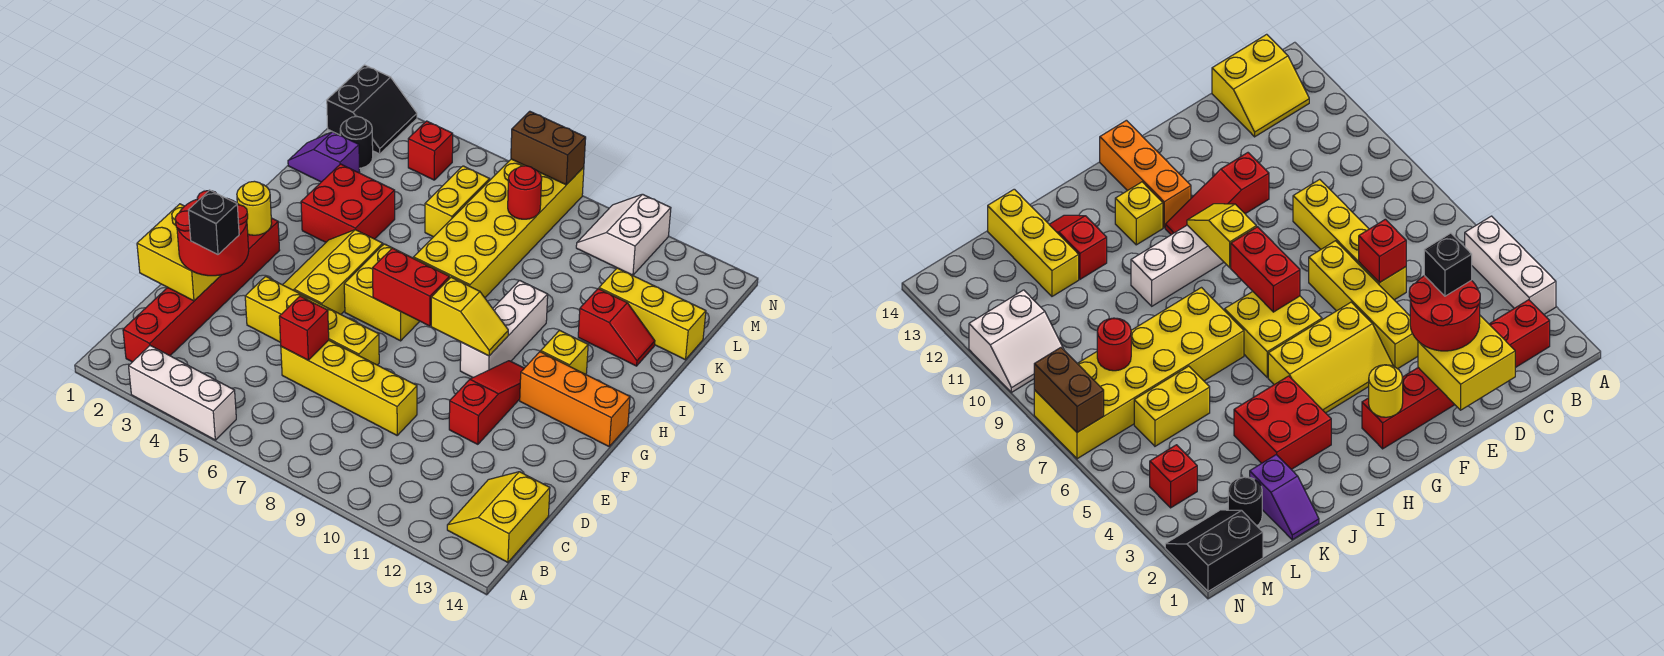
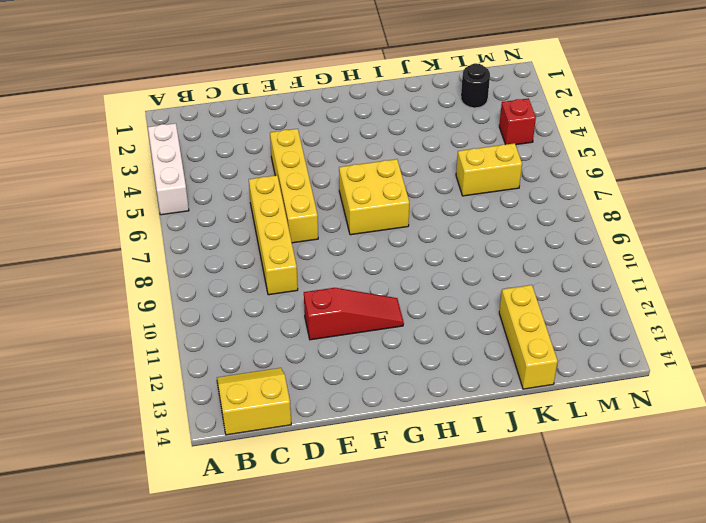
none -> red 1x6 brick [123,218,280,362]
none -> yellow 2x3 slope [283,230,383,314]
none -> white 1x3 brick [460,280,548,377]
none -> orange 1x3 brick [520,352,630,446]

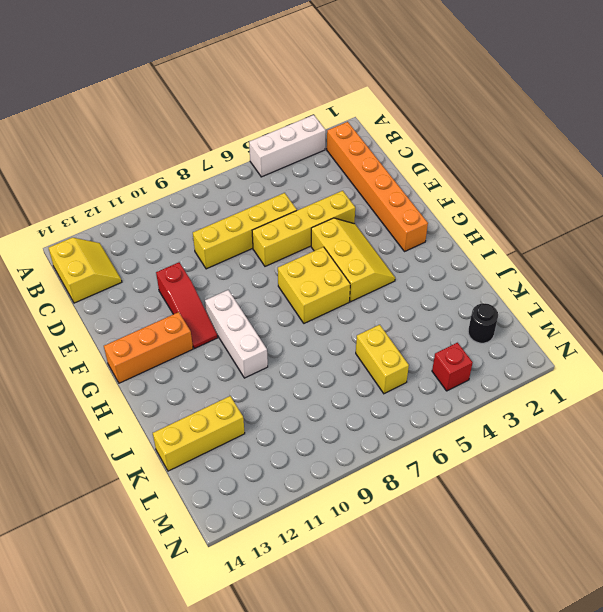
orange 1x6 brick [327,122,428,251] -> red 1x6 brick [123,218,280,362]
none -> yellow 1x1 brick [541,330,588,374]
none -> red 2x2 brick [301,164,395,242]
none -> yellow 2x6 brick [414,159,584,298]
none -> red 1x2 slope [578,289,655,366]

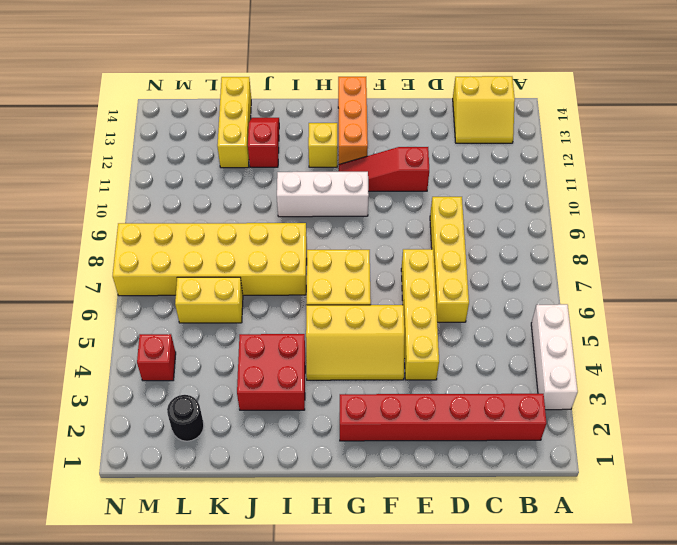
none -> purple 1x2 slope [288,132,360,182]
none -> black 2x2 slope [327,65,417,154]
none -> white 2x2 slope [576,194,671,275]
none -> yellow 2x2 brick [137,204,221,301]

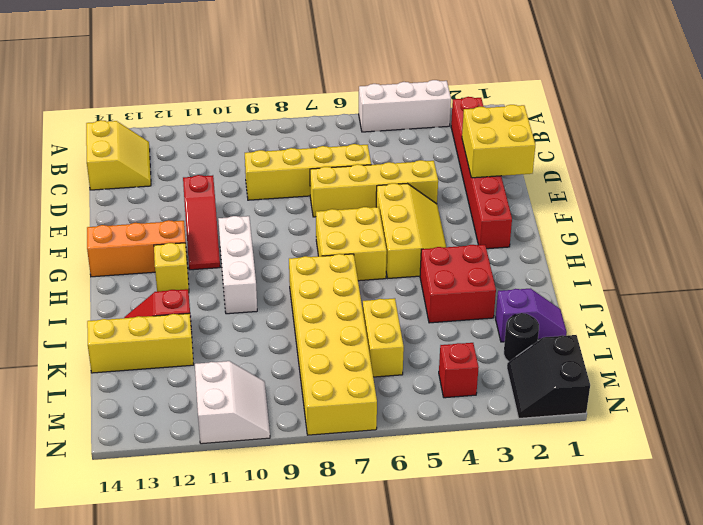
none -> red 1x1 brick [279,296,329,360]
none -> yellow 1x1 round brick [237,181,272,235]
none -> red 1x2 brick [373,248,449,326]
none -> yellow 1x2 slope [431,277,508,356]

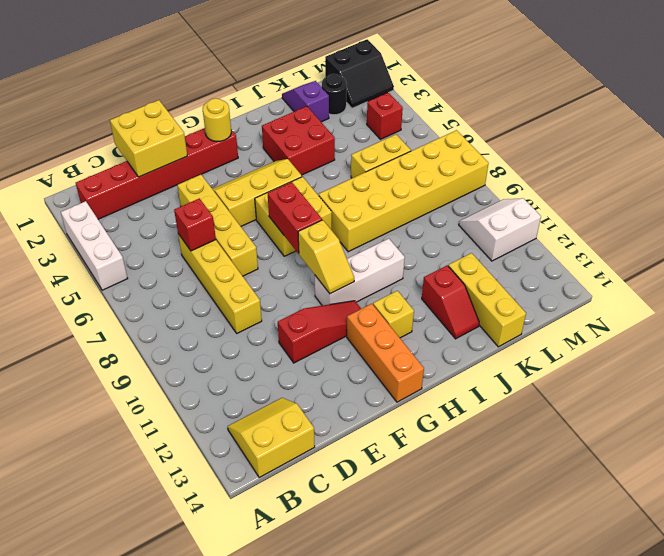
none -> red 1x1 round brick [508,166,542,219]
none -> brown 1x2 brick [511,111,586,185]
none -> red 2x2 round brick [175,191,249,276]
none -> black 1x1 brick [188,190,239,254]

